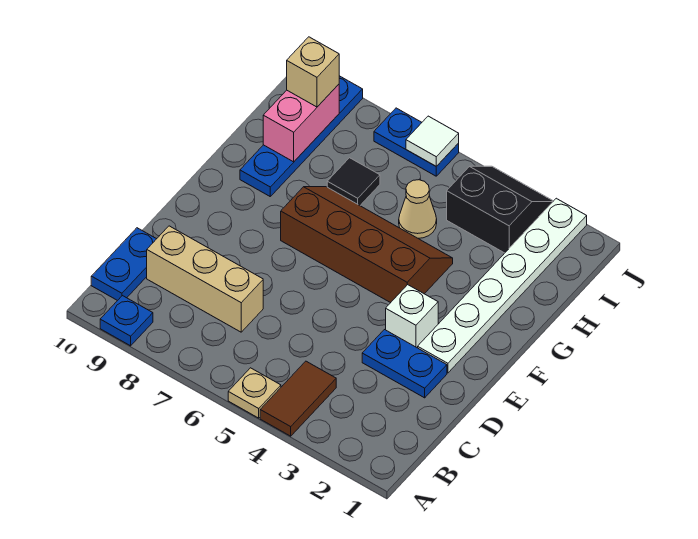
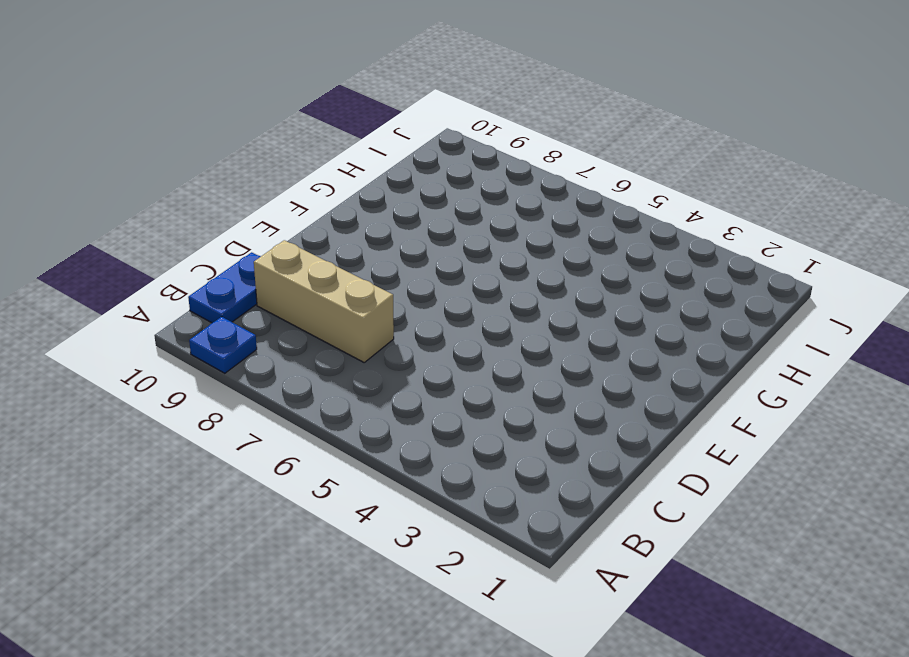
none -> brown 1x2 tile [260,361,336,436]
none -> tan 1x1 plate [228,368,281,418]
none -> blue 1x2 plate [362,330,447,398]

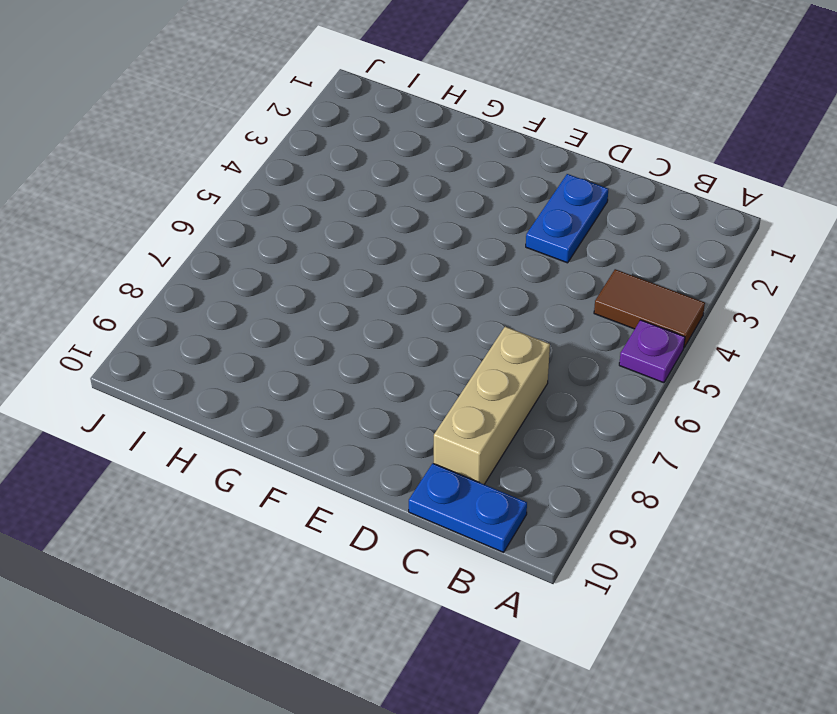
purple 1x1 plate [619,320,685,383] -> tan 1x1 plate [228,368,281,418]
none -> blue 1x1 plate [100,296,153,346]
none -> white 1x6 plate [418,198,587,373]
none -> white 1x1 brick [386,285,438,348]

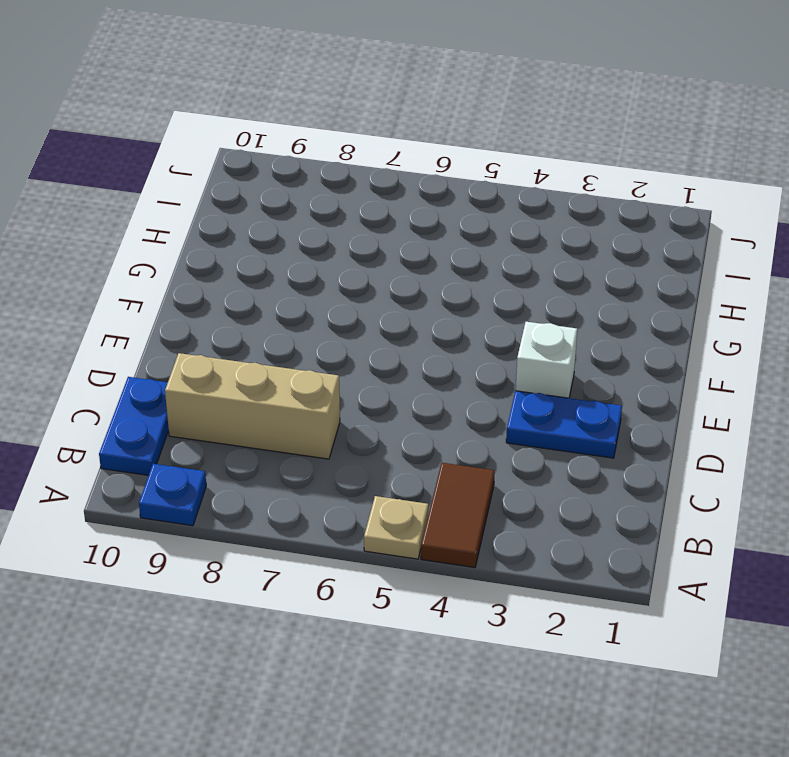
none -> white 1x6 plate [418,198,587,373]
none -> brown 2x4 slope [281,187,453,303]
none -> blue 1x4 plate [240,76,363,196]

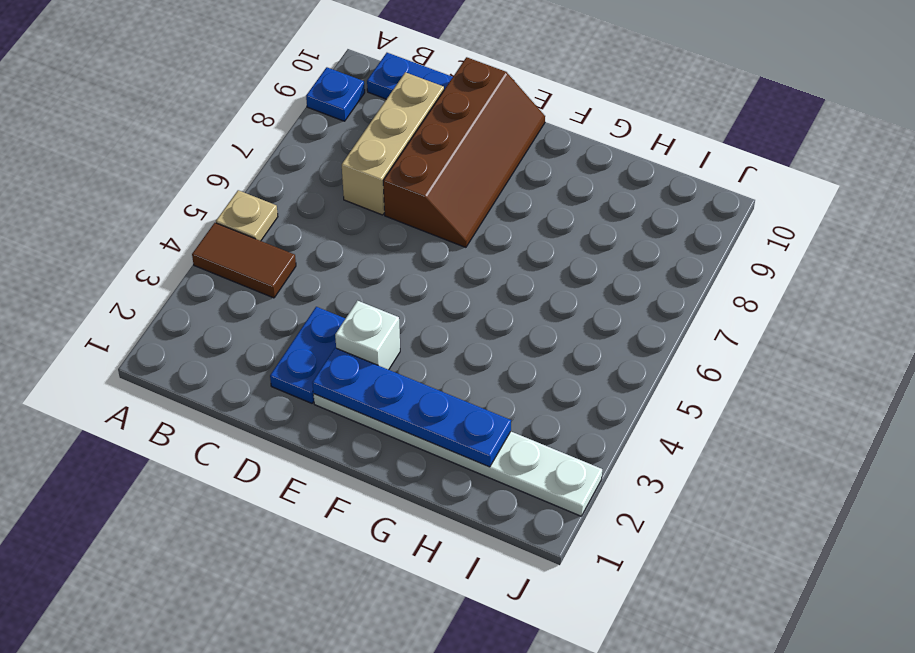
brown 2x4 slope [383,57,545,247] -> brown 2x4 slope moved to [281,187,453,303]
blue 1x4 plate [312,348,511,467] -> blue 1x4 plate moved to [240,76,363,196]
none -> tan 1x1 cone [399,180,437,238]
none -> black 1x1 tile [327,158,380,205]
none -> black 2x2 slope [447,166,553,253]

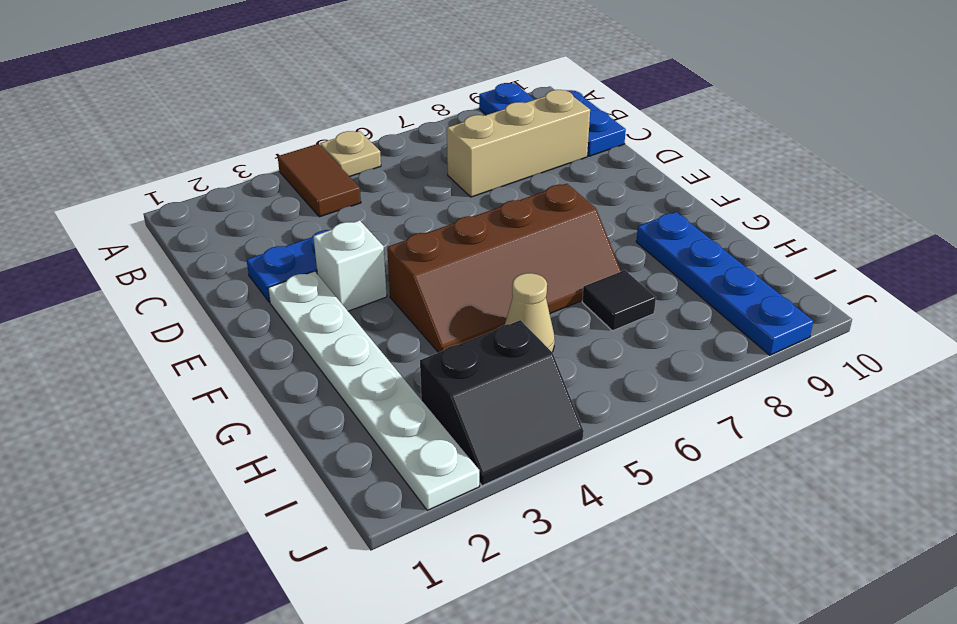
none -> blue 1x2 plate [374,108,459,176]
none -> pink 1x2 brick [263,84,339,162]
none -> white 1x1 tile [406,116,459,166]

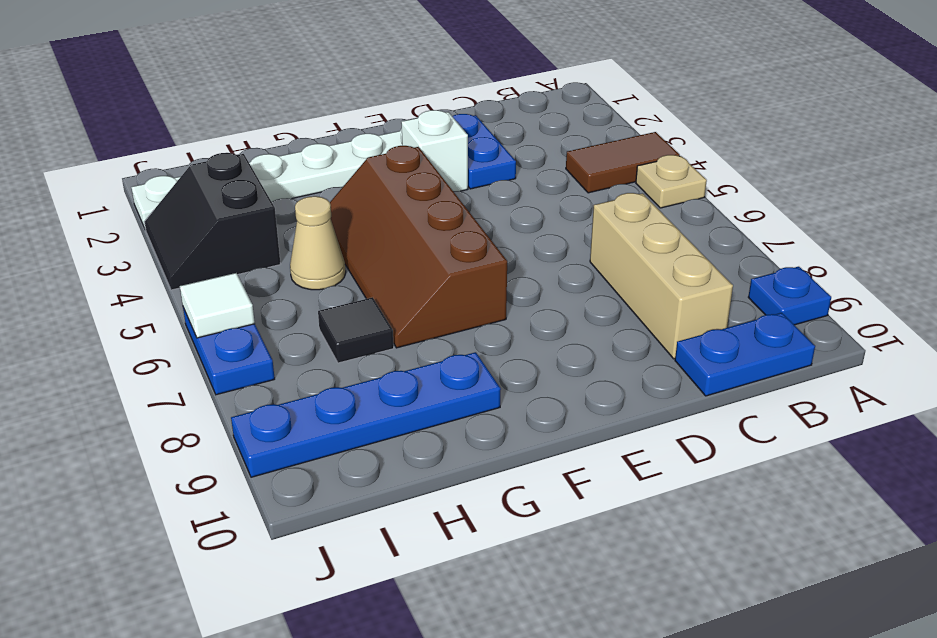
none -> pink 1x2 brick [263,84,339,162]
none -> tan 1x1 brick [287,37,339,107]

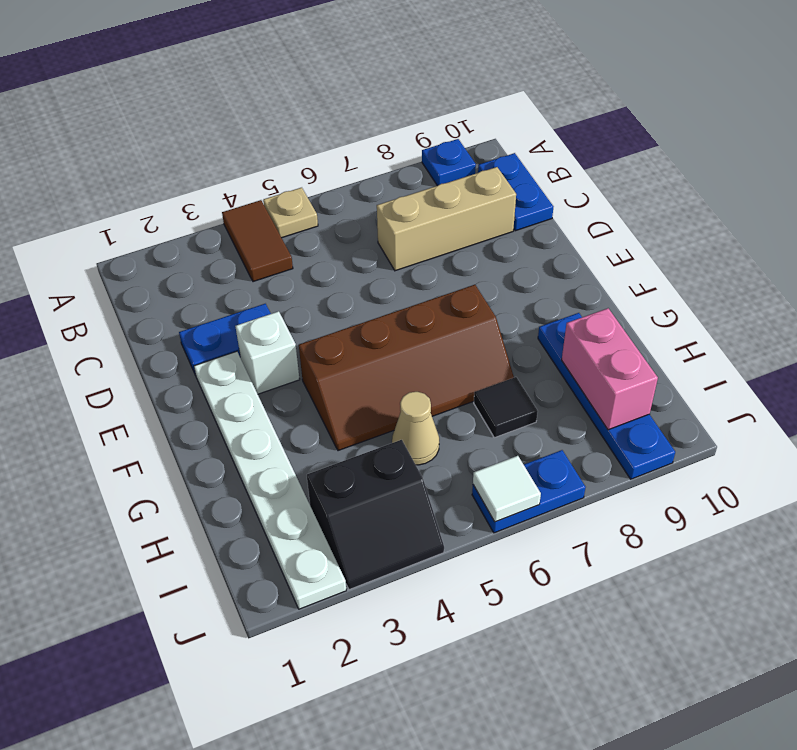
none -> tan 1x1 brick [287,37,339,107]

